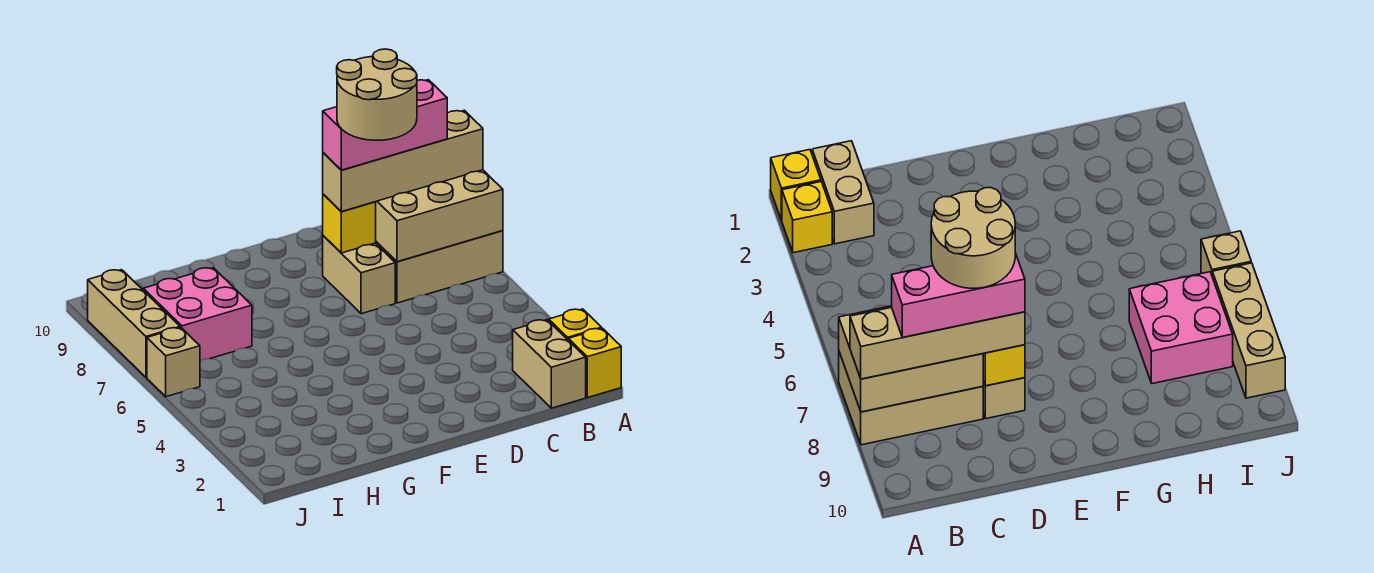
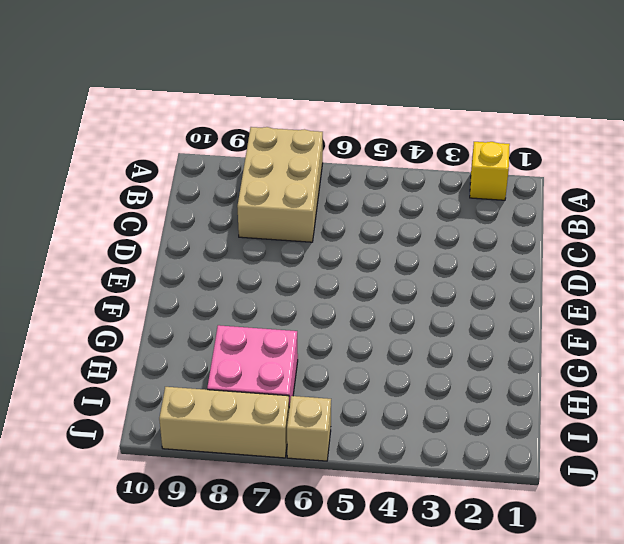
none -> yellow 1x1 brick [568,328,621,398]
none -> tan 1x2 brick [513,320,586,408]
none -> tan 1x2 brick [323,236,395,314]

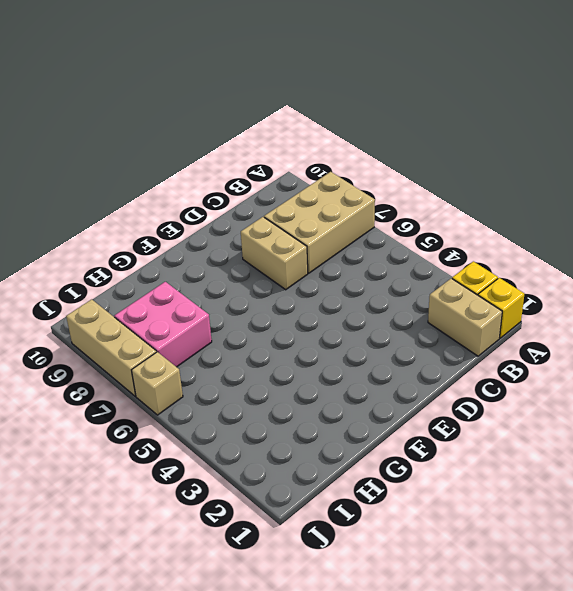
none -> tan 2x3 brick [376,170,503,262]
none -> yellow 1x1 brick [323,194,376,253]
none -> tan 1x4 brick [323,110,483,212]

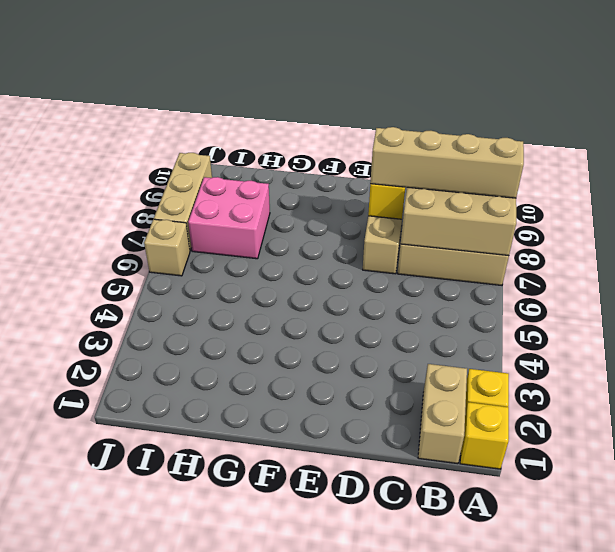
none -> pink 1x3 brick [323,80,447,170]
none -> tan 2x2 round brick [337,49,417,140]

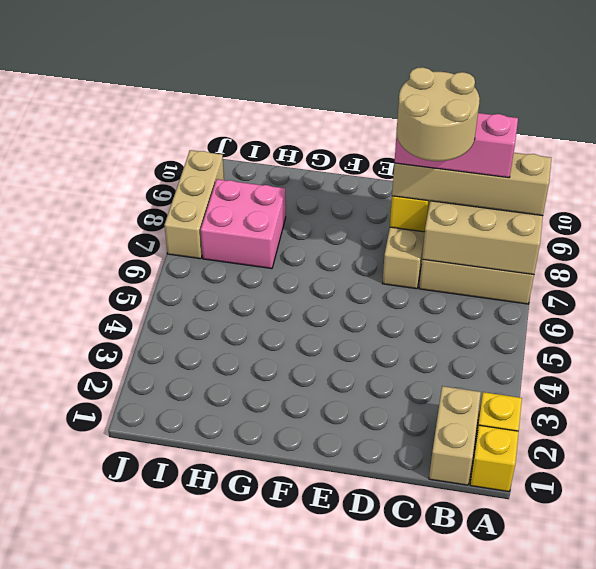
none -> tan 1x1 brick [147,328,200,397]

